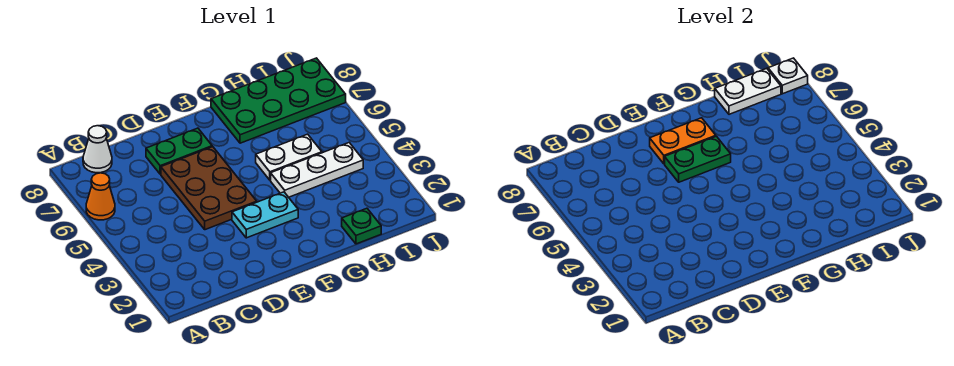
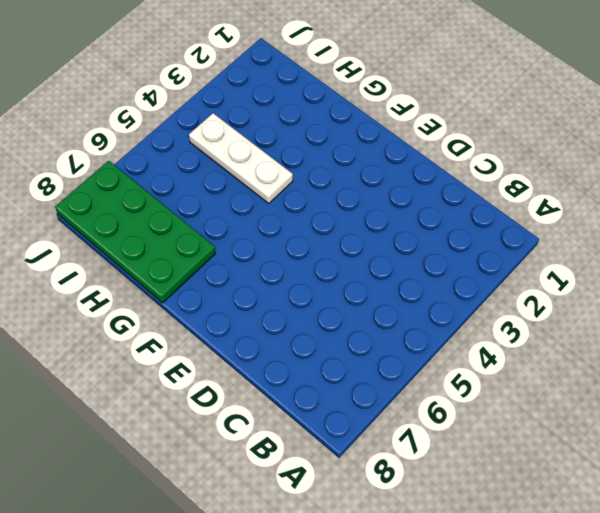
none -> orange 1x1 cone [86,173,115,220]
none -> white 1x1 cone [83,126,112,173]
none -> brown 2x3 plate [161,147,257,230]

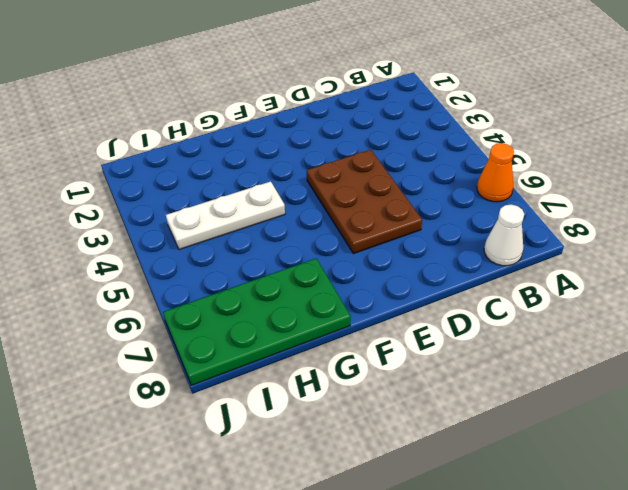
none -> green 1x2 plate [146,128,212,174]
none -> cyan 1x2 plate [232,192,298,238]
none -> white 1x2 plate [256,134,322,180]

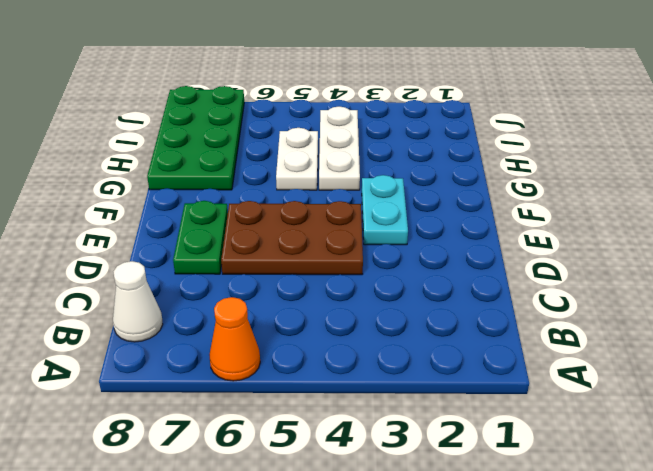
none -> green 1x1 plate [342,208,381,244]
none -> green 1x2 plate [665,136,731,182]
none -> orange 1x2 plate [650,118,716,164]

